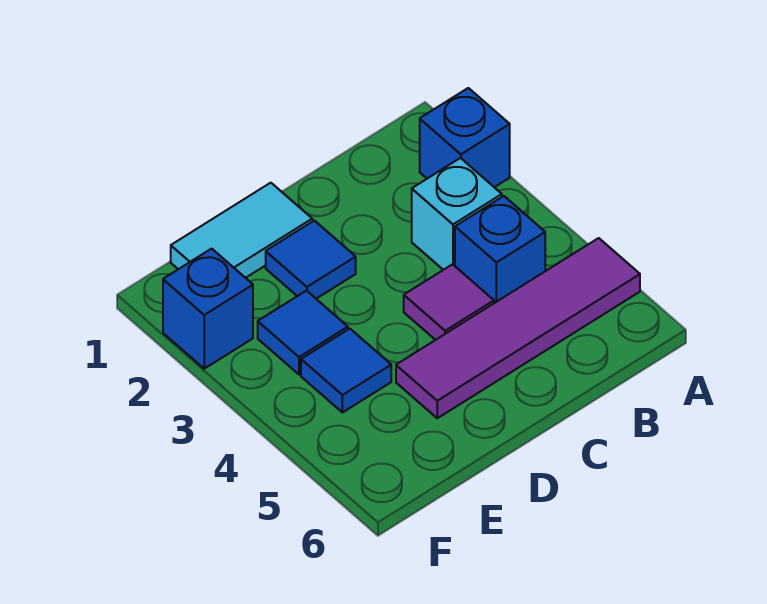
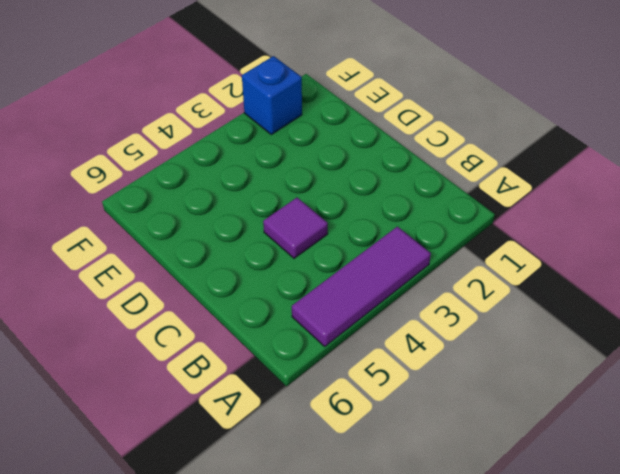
purple 1x3 tile [292,227,431,346] -> purple 1x4 tile [396,238,640,418]
none -> blue 1x1 brick [420,88,510,187]
none -> cyan 1x1 brick [412,158,502,270]

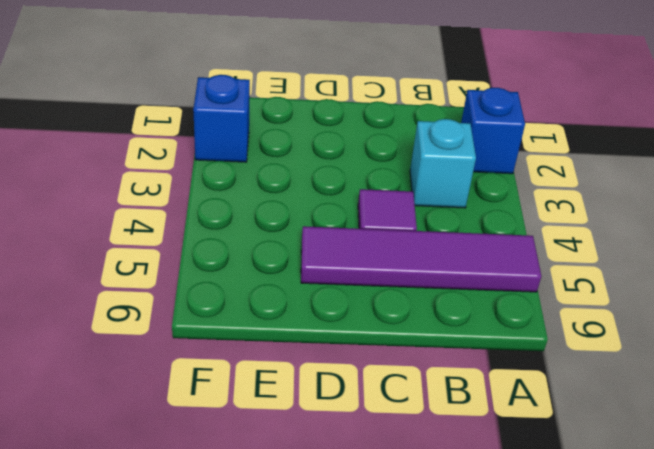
none -> blue 1x1 brick [455,196,545,303]
none -> cyan 1x2 tile [171,183,312,278]

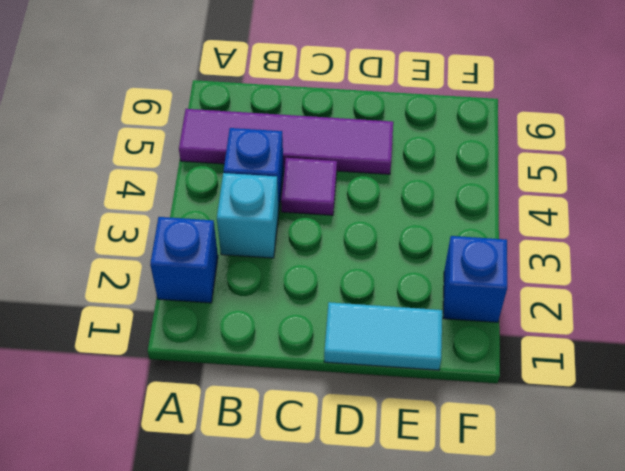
none -> blue 1x1 tile [266,221,356,299]
none -> blue 1x1 tile [258,291,348,374]

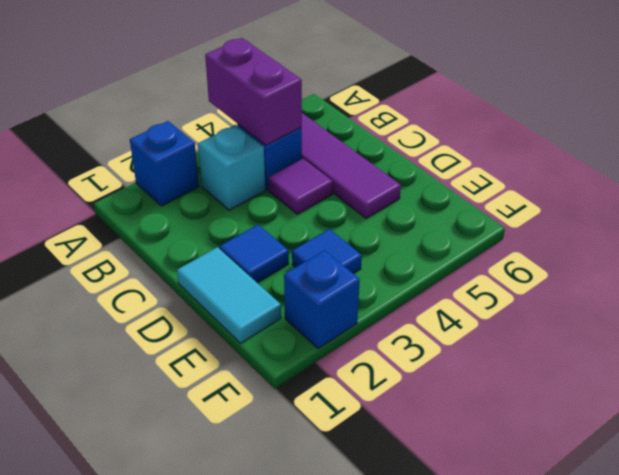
purple 1x2 brick [205,38,302,145] -> none
none -> blue 1x1 tile [301,329,391,413]

